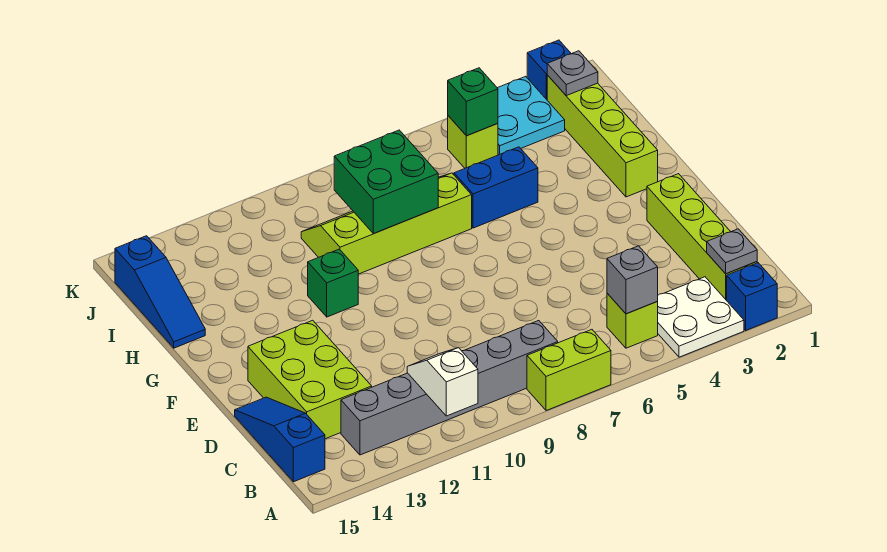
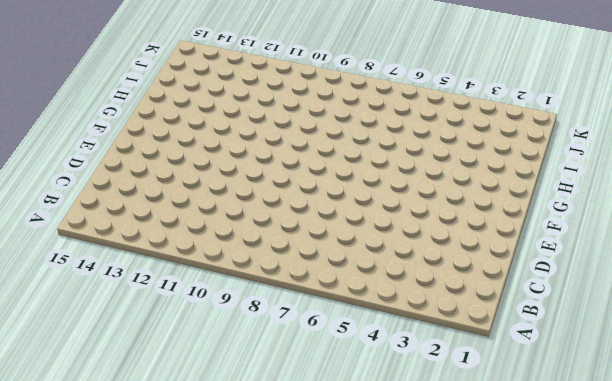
none -> blue 1x1 brick [727,263,777,330]
none -> white 2x2 plate [657,277,744,357]
none -> lime 1x2 brick [527,330,611,411]

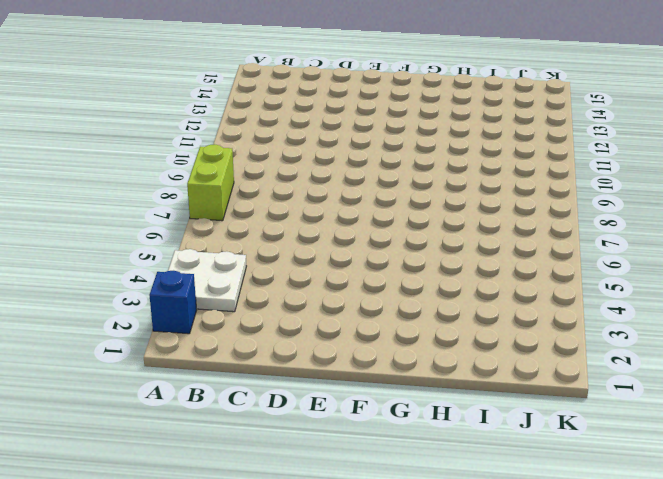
none -> lime 1x4 brick [647,174,757,301]
none -> lime 1x1 brick [607,293,658,348]
none -> grey 1x6 brick [341,321,558,455]

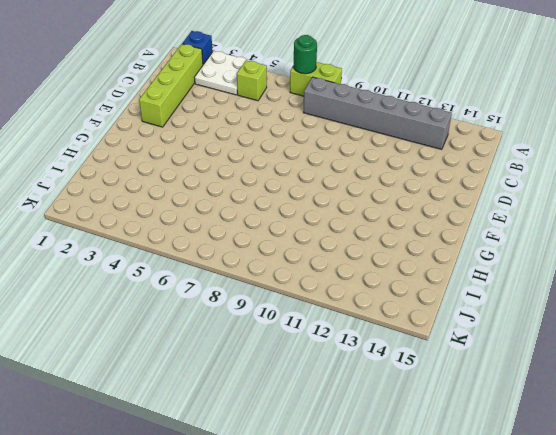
green 1x1 round brick [294,35,317,74] -> none
none -> blue 1x3 slope [235,397,325,482]
none -> lime 2x3 brick [248,320,372,439]
none -> lime 1x4 brick [547,75,658,197]

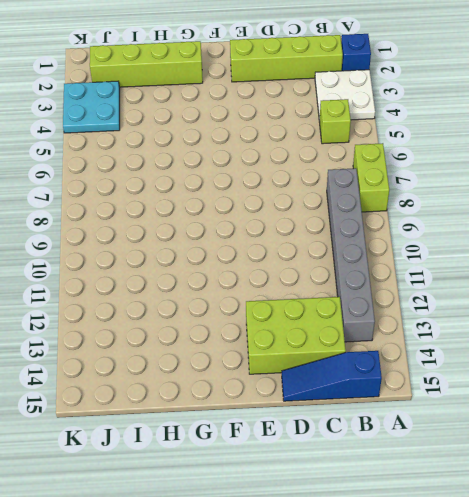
none -> green 1x1 brick [308,249,358,317]
none -> blue 1x2 brick [454,147,538,228]
none -> lime 2x4 slope [301,173,472,274]

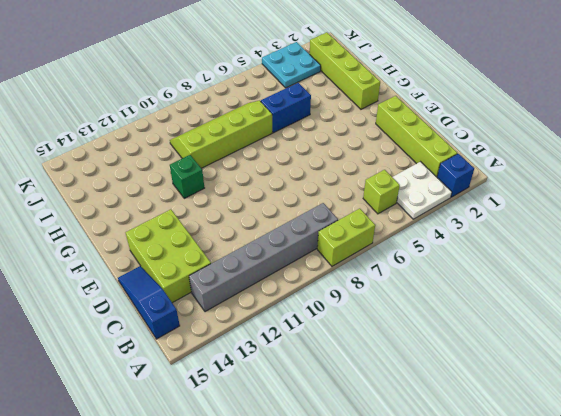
none -> blue 1x3 slope [115,236,205,348]
none -> lime 1x1 brick [447,116,498,168]
none -> blue 1x1 brick [527,40,571,100]

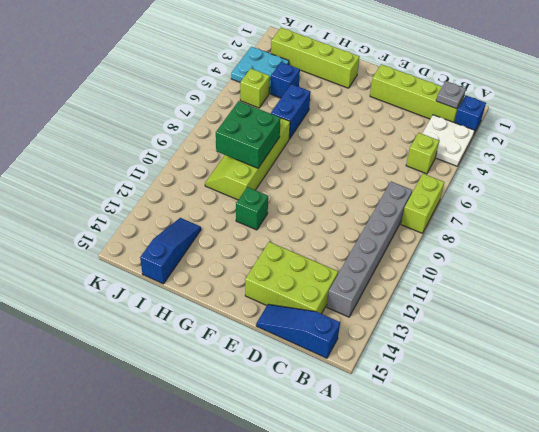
blue 1x1 brick [270,62,300,98] -> blue 1x1 brick moved to [527,40,571,100]
blue 1x3 slope [140,218,201,284] -> blue 1x3 slope turned to [115,236,205,348]
none -> white 1x2 slope [407,348,478,416]
none -> grey 1x1 brick [607,246,658,314]
none -> grey 1x1 plate [547,51,598,96]

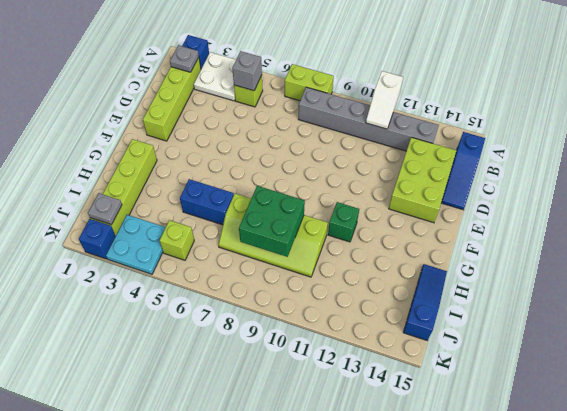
none -> green 1x1 brick [448,68,498,136]

